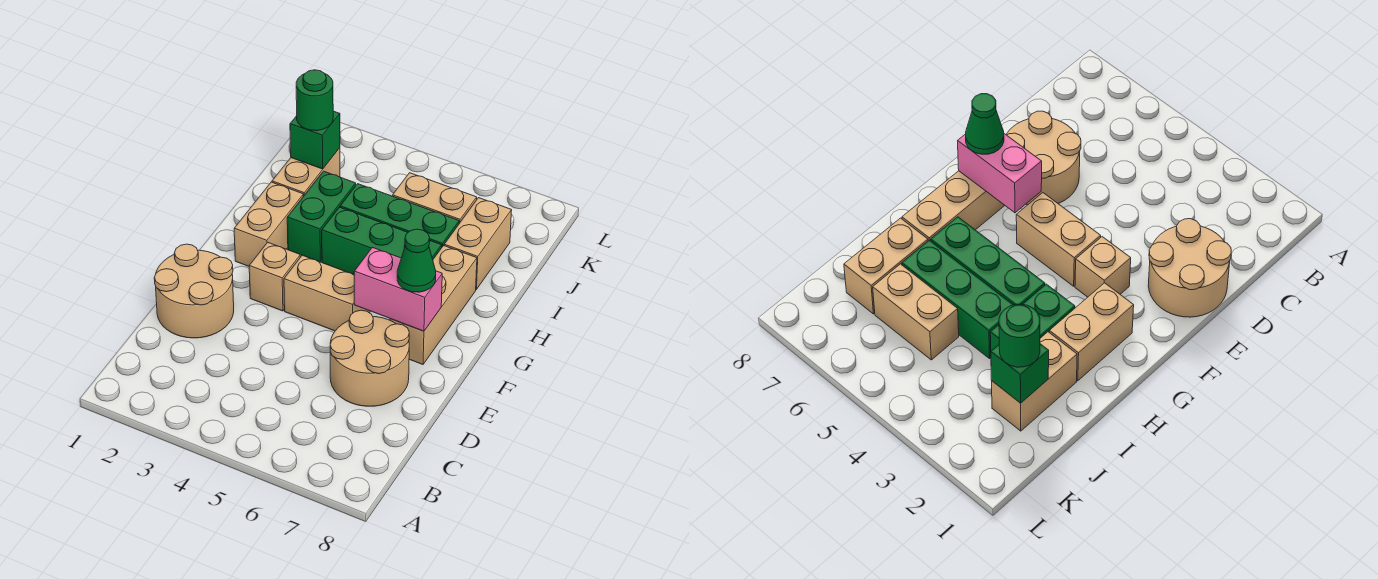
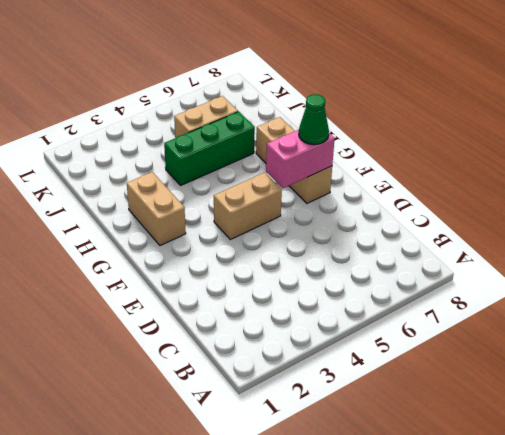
none -> tan 2x2 round brick [154,244,234,338]
none -> tan 2x2 round brick [330,310,409,406]
none -> tan 1x1 brick [249,242,300,311]

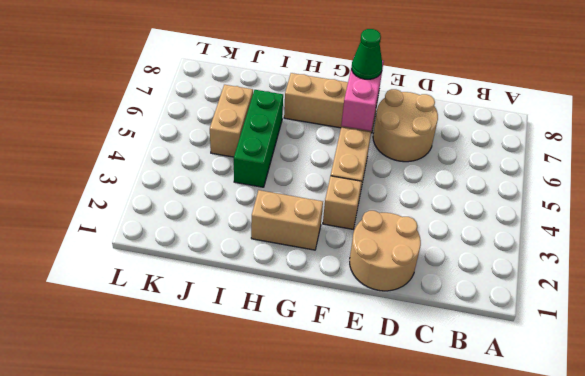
none -> green 1x2 brick [287,171,356,262]
none -> green 1x3 brick [322,207,442,275]
none -> tan 1x2 brick [272,148,340,196]

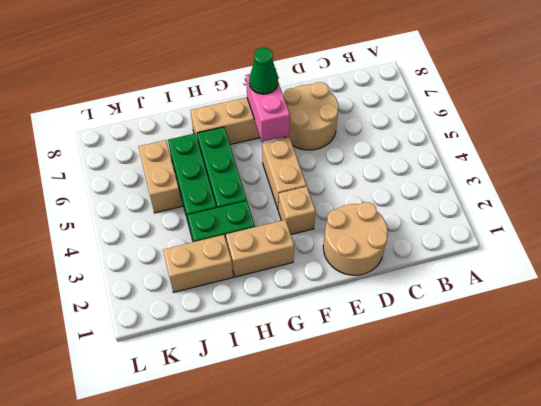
none -> tan 1x2 brick [444,198,512,289]
none -> green 1x1 brick [290,111,340,169]
none -> green 1x1 round brick [296,70,333,131]

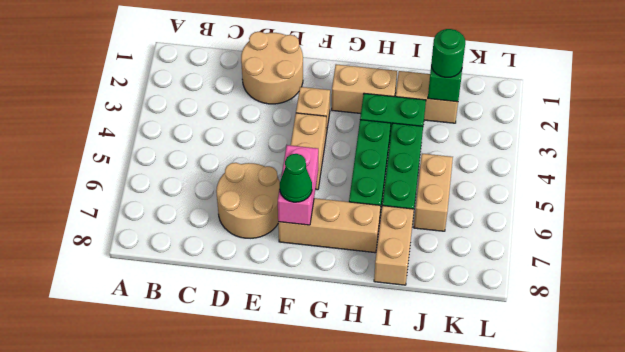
tan 1x2 brick [374,206,414,285] -> tan 1x2 brick turned to [444,198,512,289]

